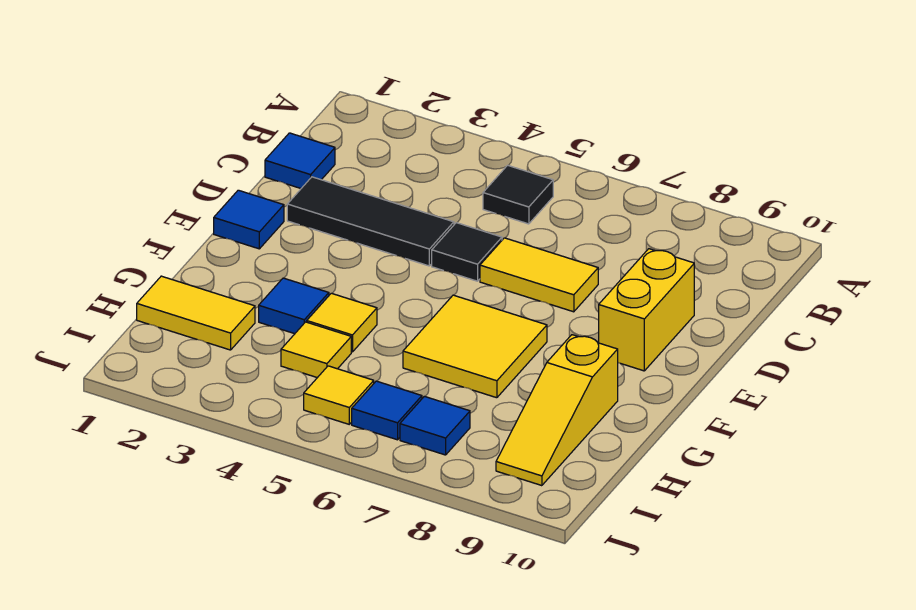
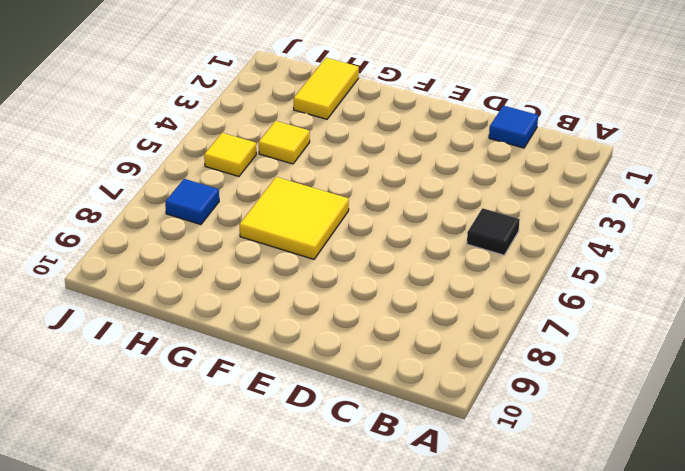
none -> black 1x3 tile [287,177,454,266]
none -> black 1x1 tile [432,223,502,281]
none -> yellow 1x2 tile [480,238,598,312]

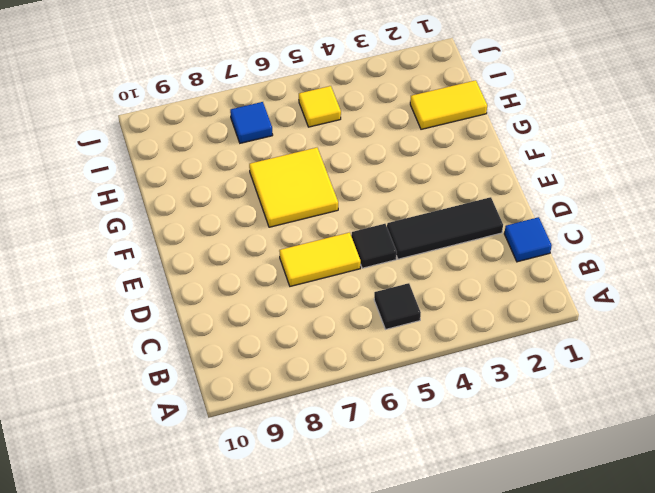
none -> yellow 1x2 brick [599,249,694,371]
none -> blue 1x1 tile [214,190,284,249]
none -> blue 1x1 tile [259,278,329,334]

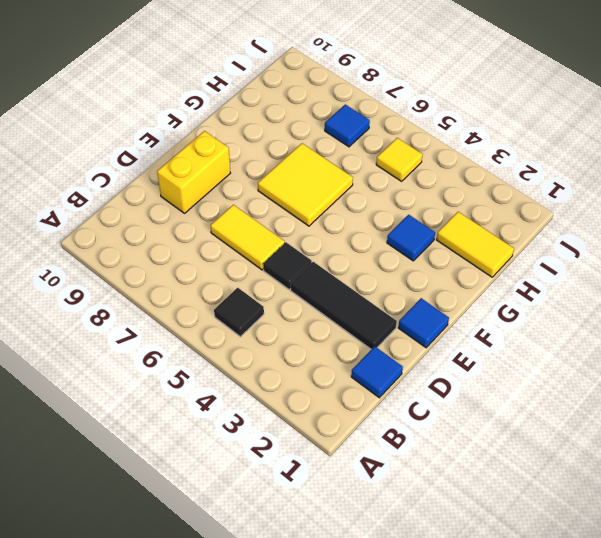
none -> yellow 1x1 tile [307,293,377,352]
none -> yellow 1x3 slope [496,335,618,486]
none -> yellow 1x1 tile [281,322,351,378]

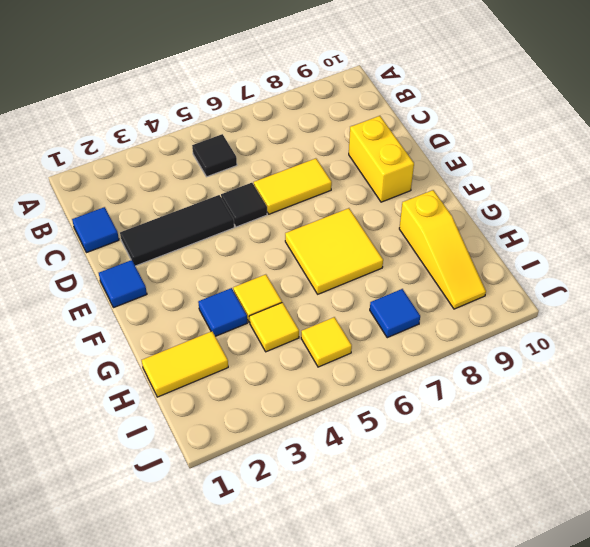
none -> blue 1x1 tile [352,381,422,440]

